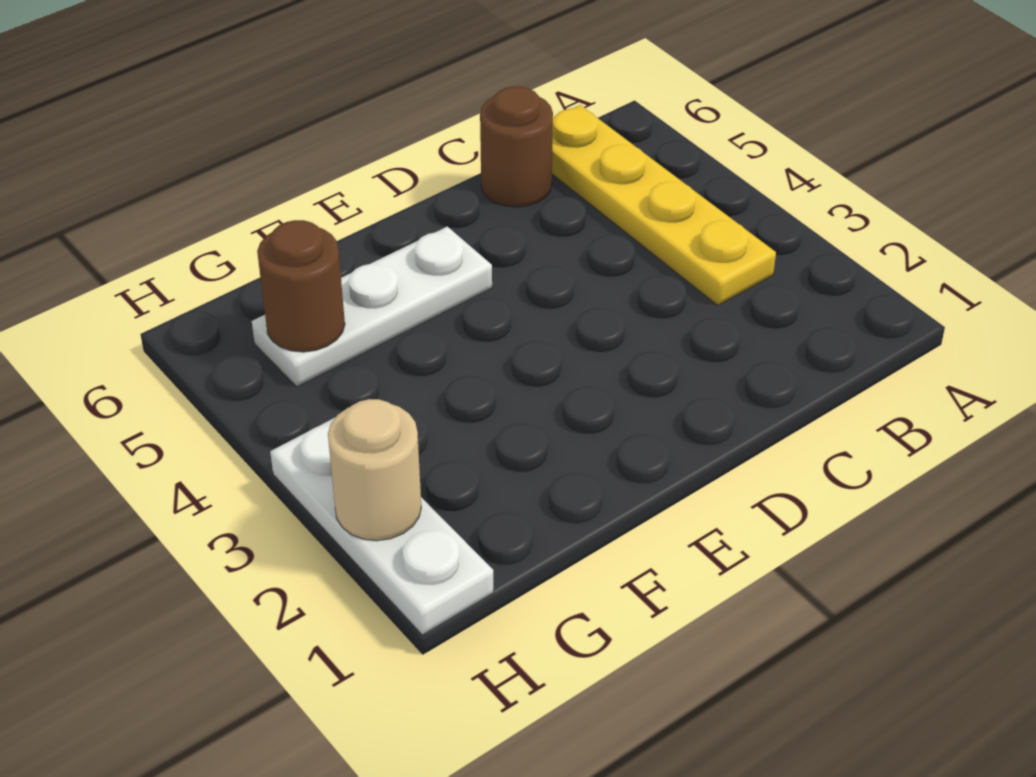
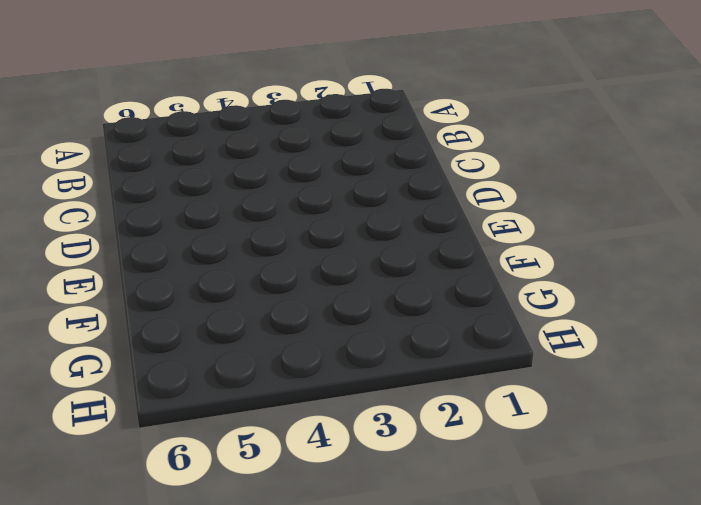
none -> yellow 1x4 plate [552,105,776,305]
none -> brown 1x1 round brick [480,86,553,207]

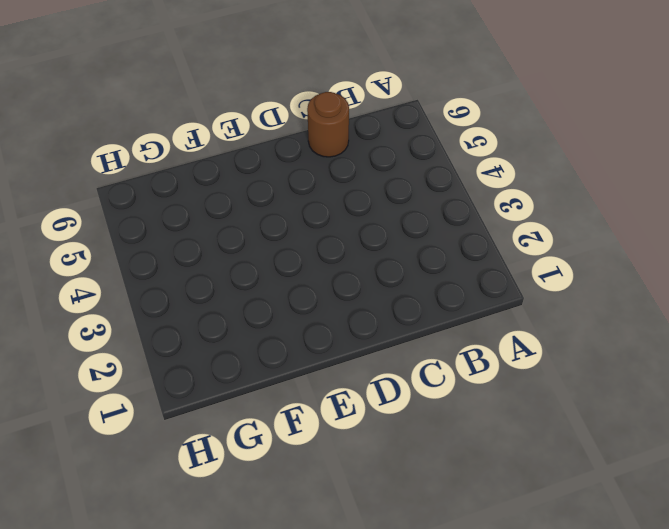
none -> yellow 1x4 plate [552,105,776,305]
none -> white 1x3 plate [252,227,492,387]

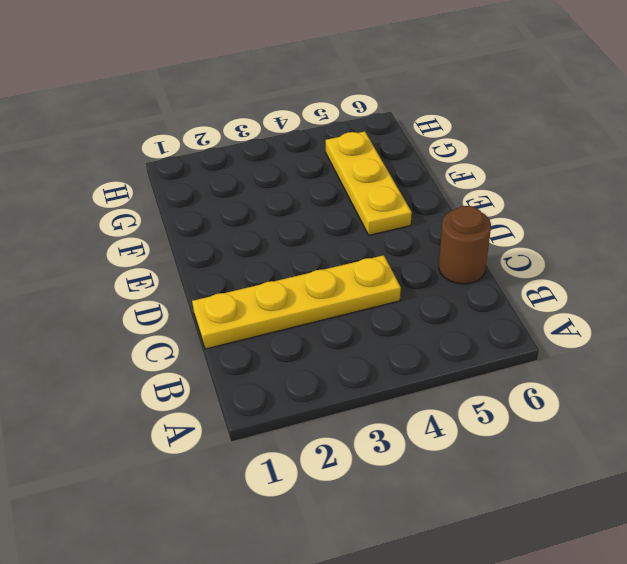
yellow 1x4 plate [192,255,401,349] -> yellow 1x4 plate moved to [552,105,776,305]
yellow 1x3 plate [326,132,412,235] -> white 1x3 plate [252,227,492,387]
none -> white 1x3 plate [270,418,494,635]
none -> brown 1x1 round brick [257,220,345,352]

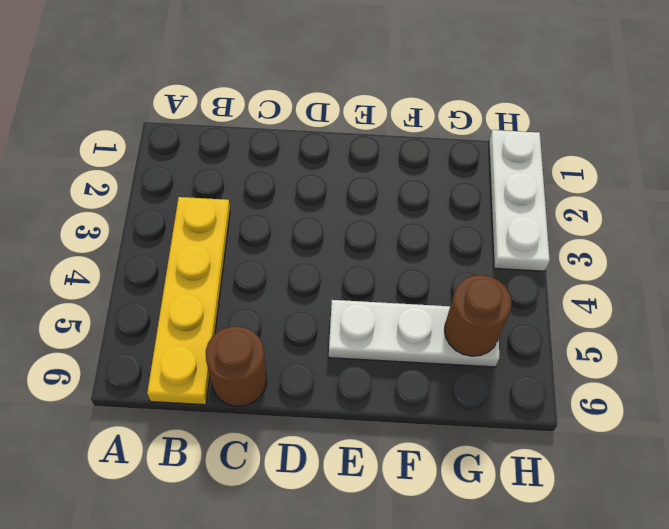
none -> tan 1x1 round brick [328,399,421,541]

